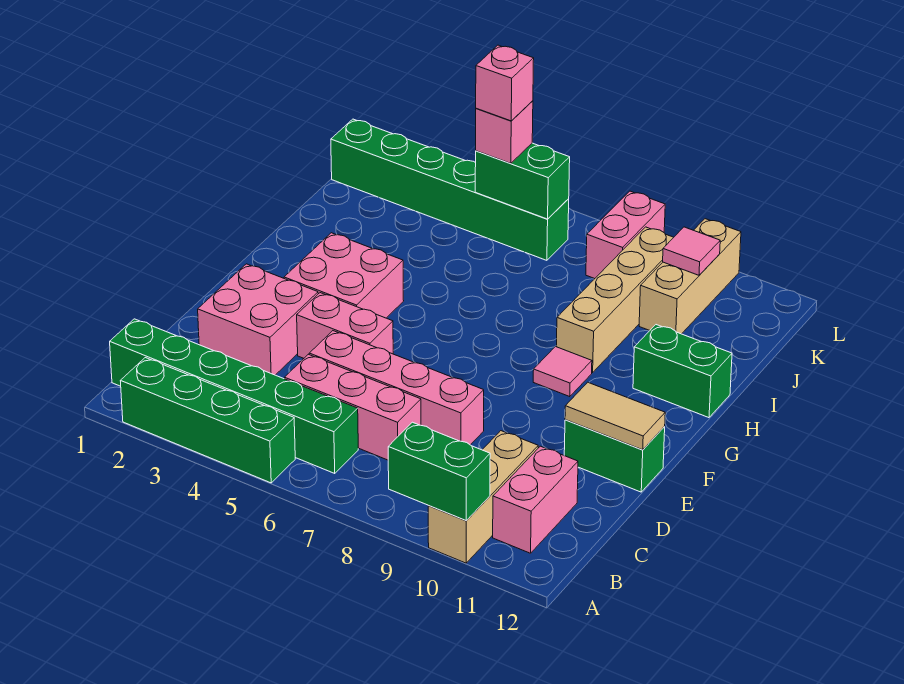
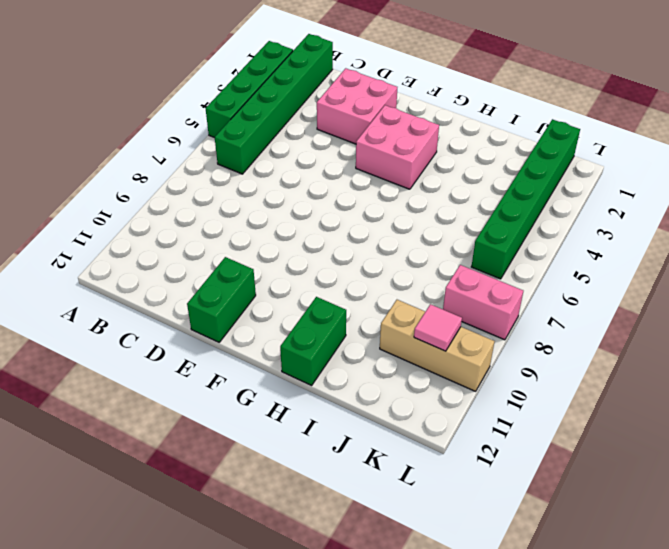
none -> tan 1x3 brick [428,431,538,563]
none -> pink 1x2 brick [493,446,578,553]
none -> pink 1x3 brick [284,354,421,460]

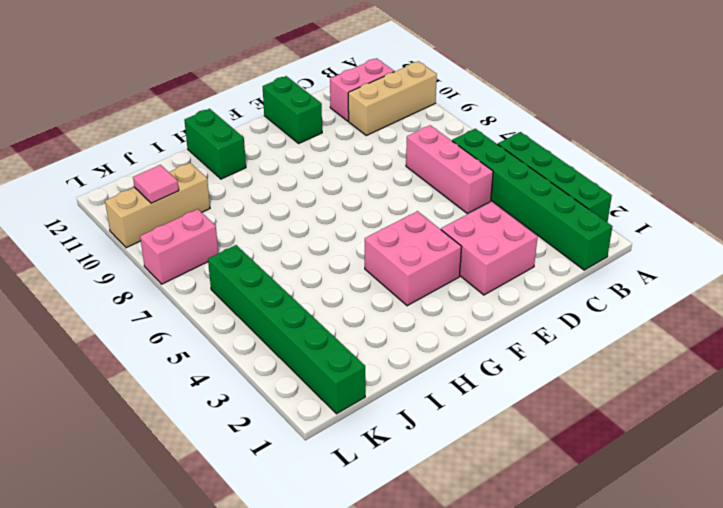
none -> pink 1x4 brick [309,331,484,445]
none -> pink 1x2 brick [297,293,393,358]
none -> pink 1x1 tile [533,346,592,397]

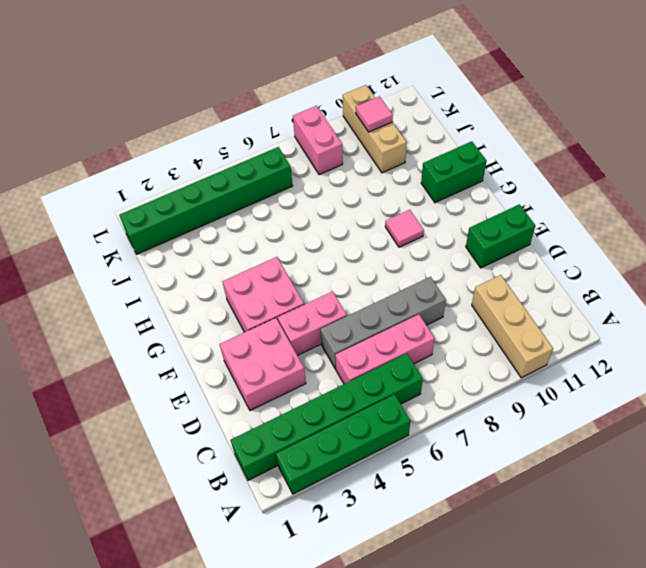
grey 1x4 brick [321,277,446,369] -> pink 1x4 brick [309,331,484,445]
none -> pink 1x2 brick [493,446,578,553]
none -> tan 1x4 brick [556,227,674,373]
none -> green 1x2 brick [388,422,490,521]

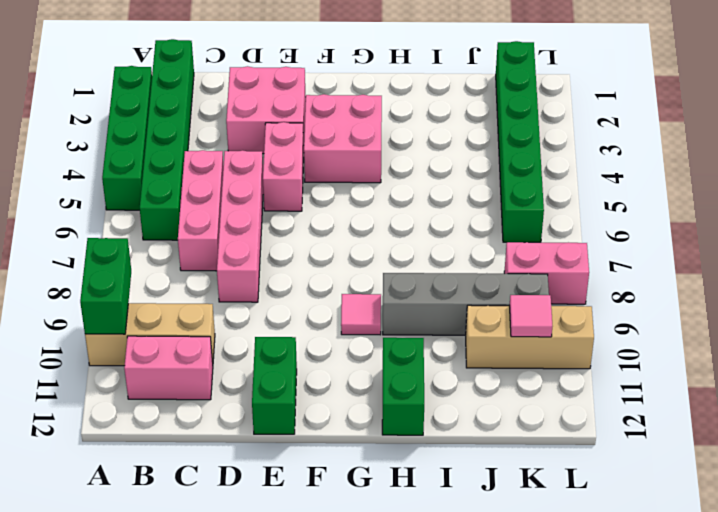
grey 1x4 brick [383,273,549,335] -> tan 1x4 brick [556,227,674,373]
none -> tan 1x2 tile [565,382,665,450]
none -> green 1x2 brick [475,143,570,219]
none -> pink 1x1 brick [476,101,533,164]

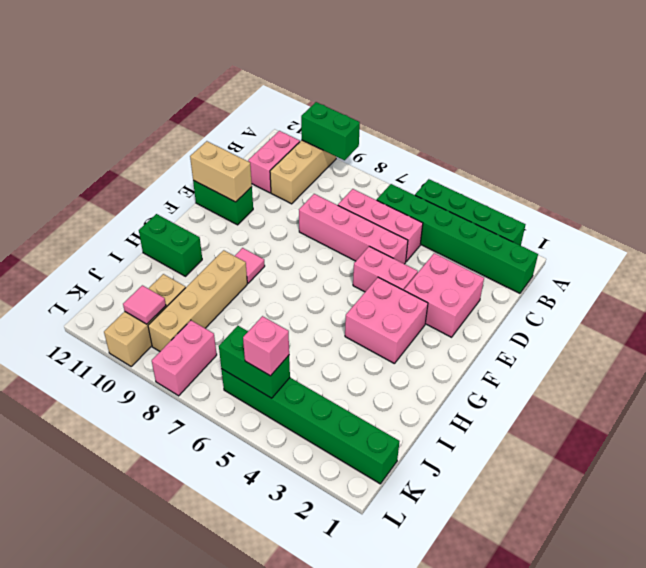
tan 1x2 brick [190,141,252,202] -> tan 1x2 tile [565,382,665,450]
none -> pink 1x1 brick [476,45,534,121]

